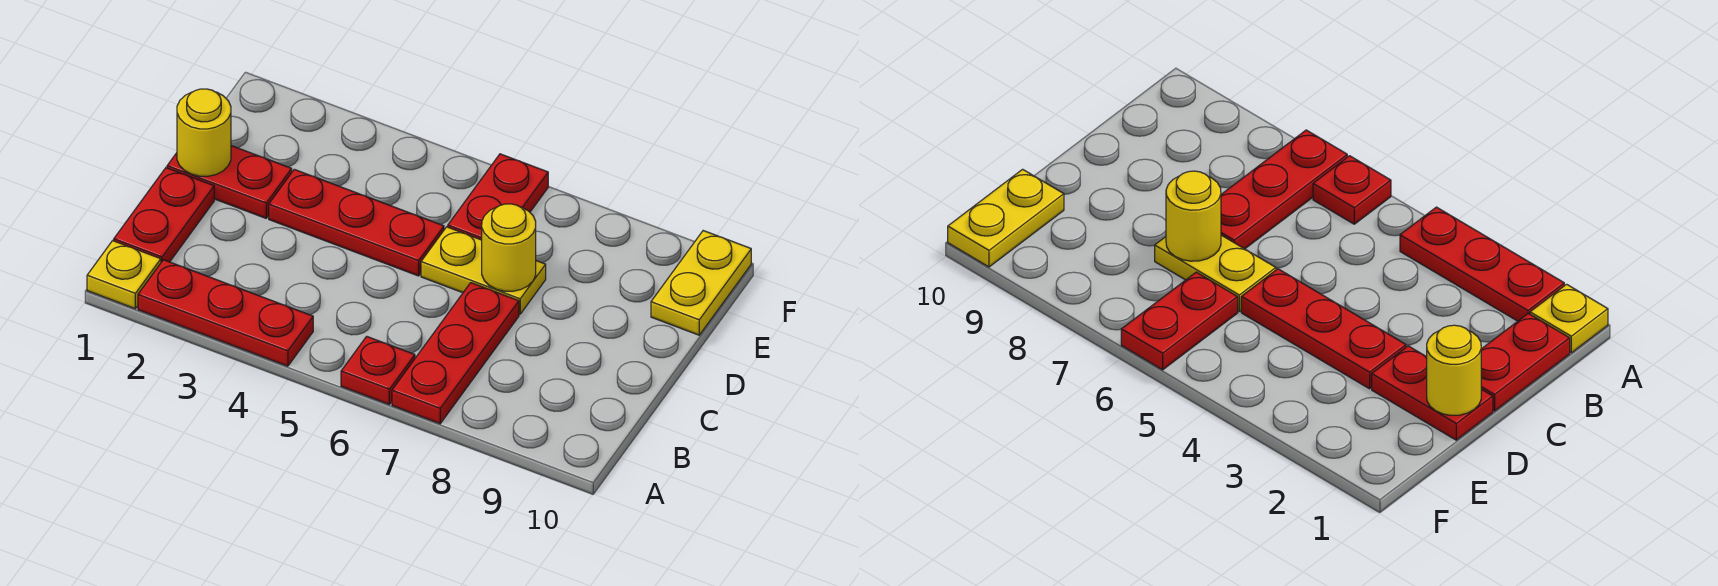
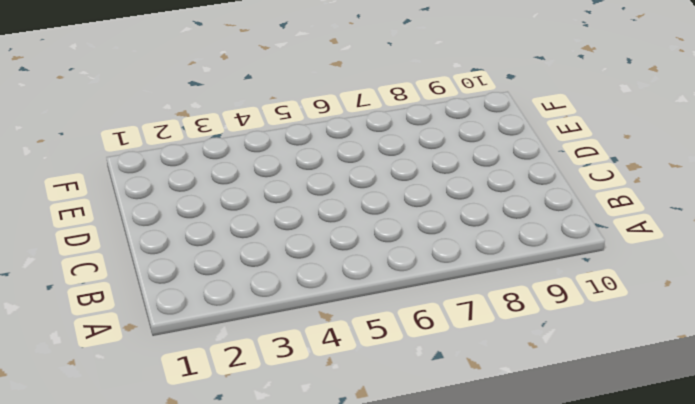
none -> yellow 1x1 plate [87,241,161,309]
none -> red 1x3 plate [138,260,313,366]
none -> red 1x1 plate [341,336,415,404]

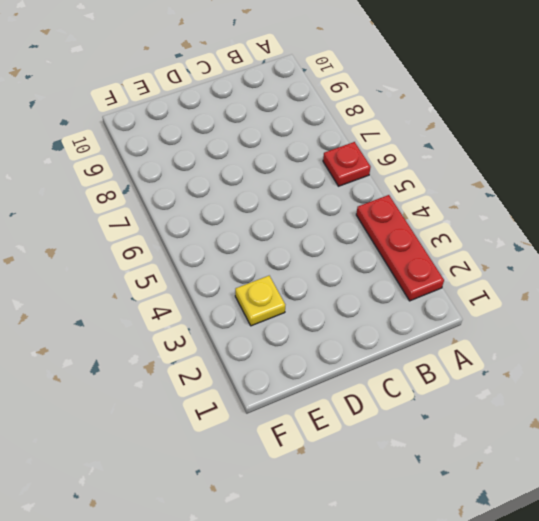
yellow 1x1 plate [235,276,285,326] -> yellow 1x1 plate moved to [87,241,161,309]
none -> red 1x3 plate [392,283,519,424]
none -> red 1x2 plate [114,168,214,262]
none -> red 1x2 plate [167,146,292,218]

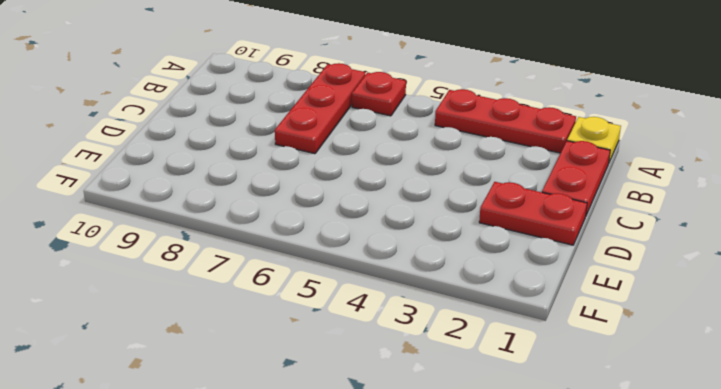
none -> red 1x3 plate [269,169,444,276]
none -> yellow 1x2 plate [421,227,546,314]
none -> red 1x2 plate [448,154,548,240]

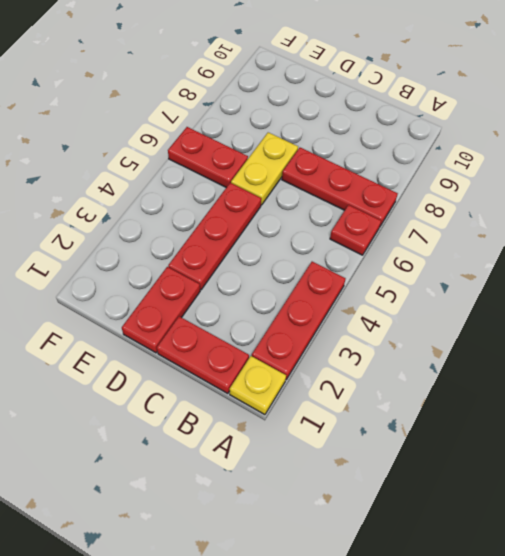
none -> yellow 1x2 plate [651,231,751,335]
none -> yellow 1x1 round brick [177,89,231,176]
none -> yellow 1x1 round brick [482,204,536,291]

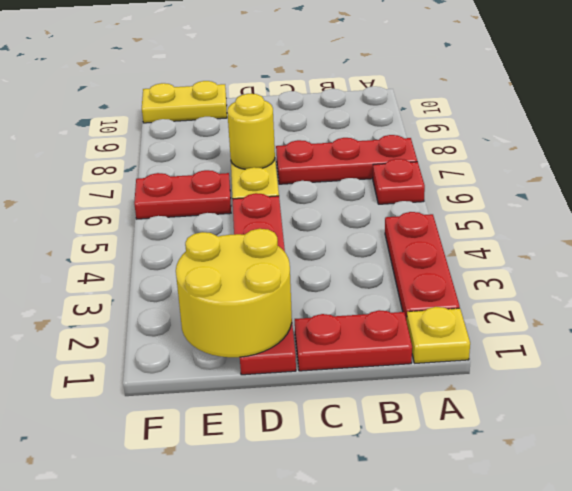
yellow 2x2 round brick [176,229,292,357] -> yellow 1x1 round brick [177,89,231,176]

